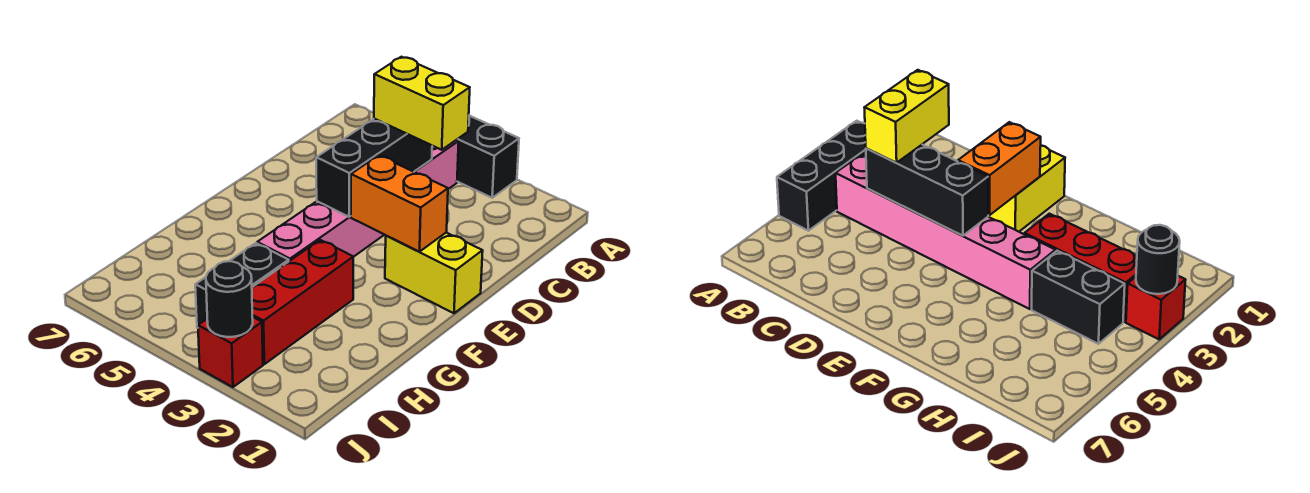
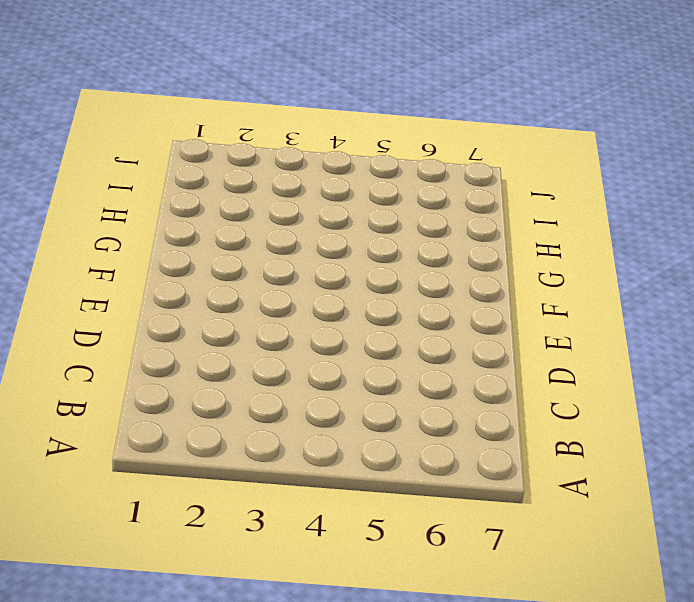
none -> black 1x3 brick [457,116,519,198]
none -> pink 1x6 brick [257,140,459,261]

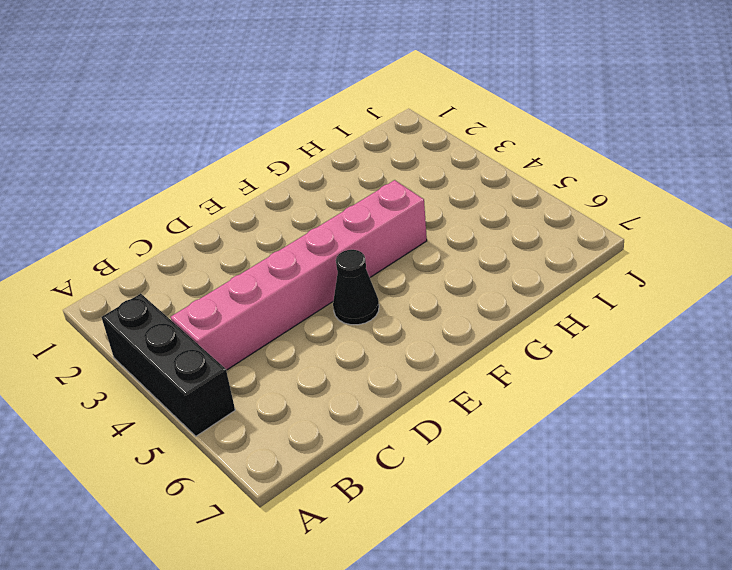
black 1x1 cone [333,250,379,325] -> none
none -> yellow 1x2 brick [385,232,483,313]
none -> red 1x3 brick [252,240,353,364]

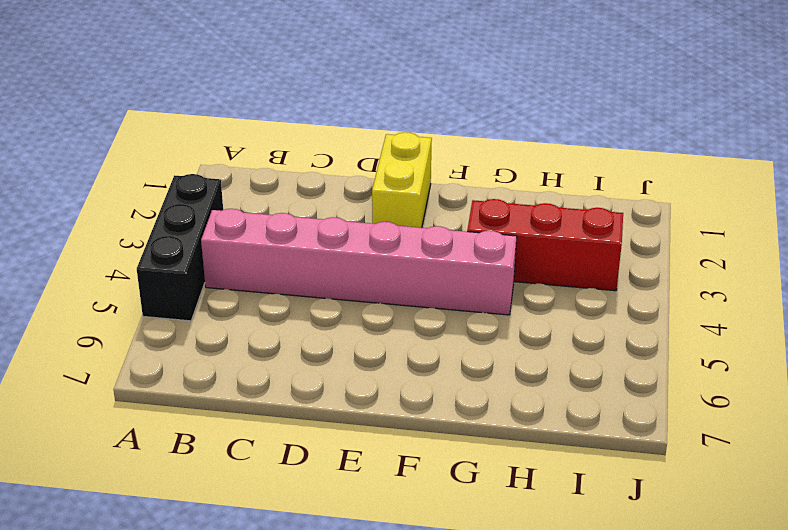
none -> black 1x2 brick [195,243,289,328]
none -> red 1x1 brick [198,317,263,387]

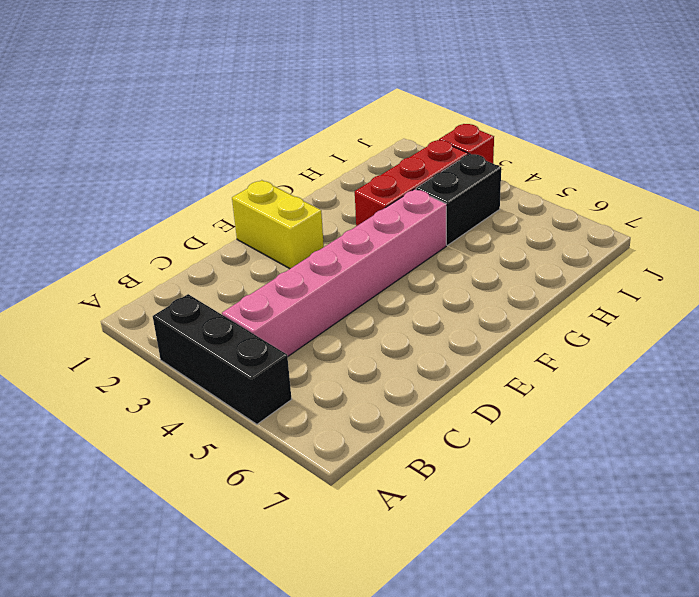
none -> black 1x3 brick [316,119,432,217]
none -> orange 1x2 brick [351,155,448,252]

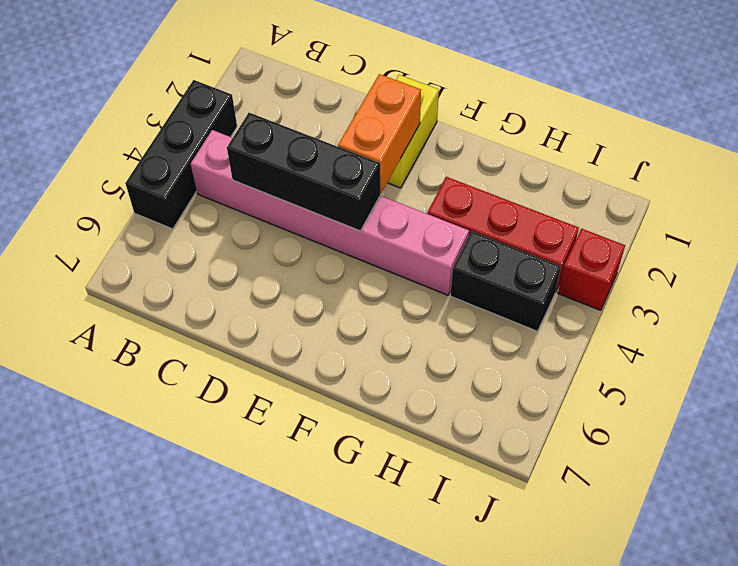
none -> black 1x1 round brick [206,261,253,337]
none -> yellow 1x2 brick [374,57,470,150]

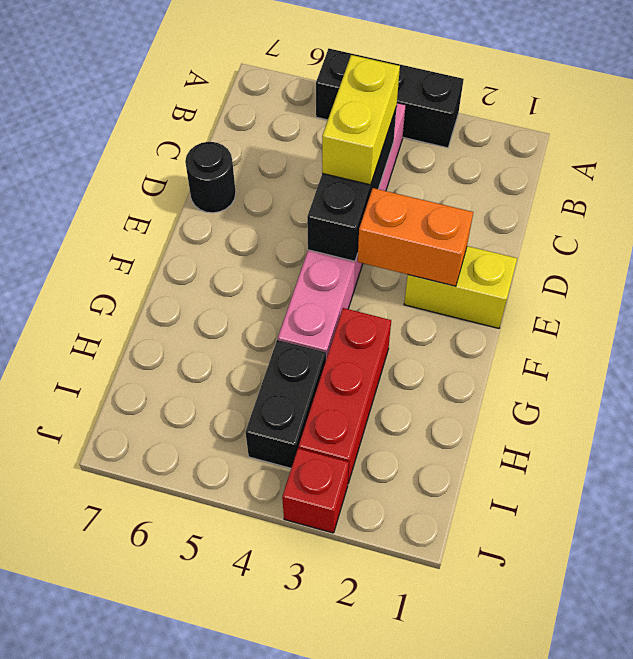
yellow 1x2 brick [322,55,400,185] -> yellow 1x2 brick turned to [374,57,470,150]
black 1x1 round brick [185,142,236,213] -> black 1x1 round brick moved to [206,261,253,337]

